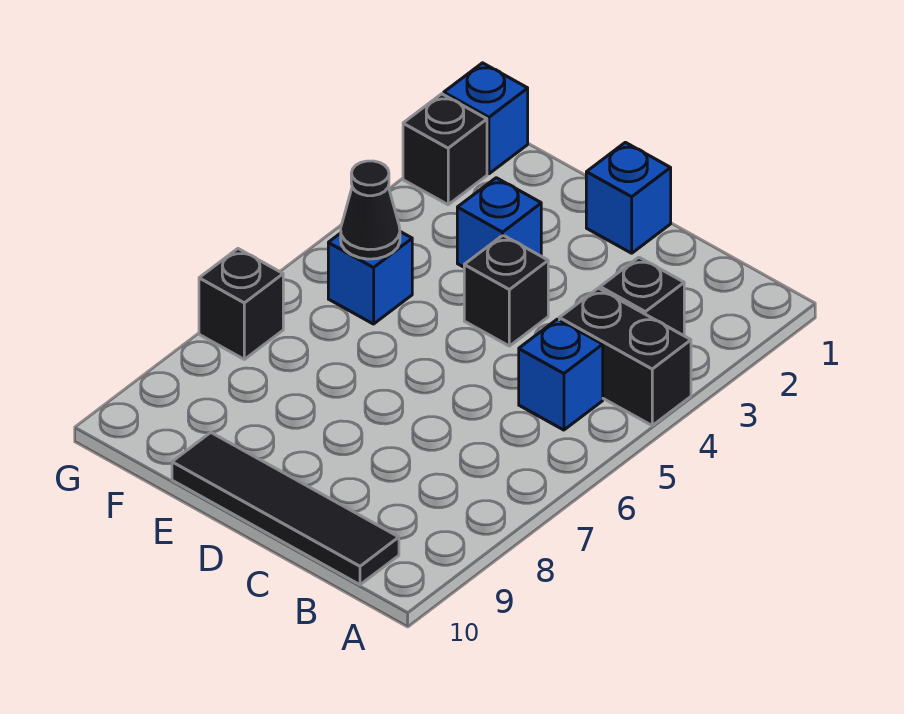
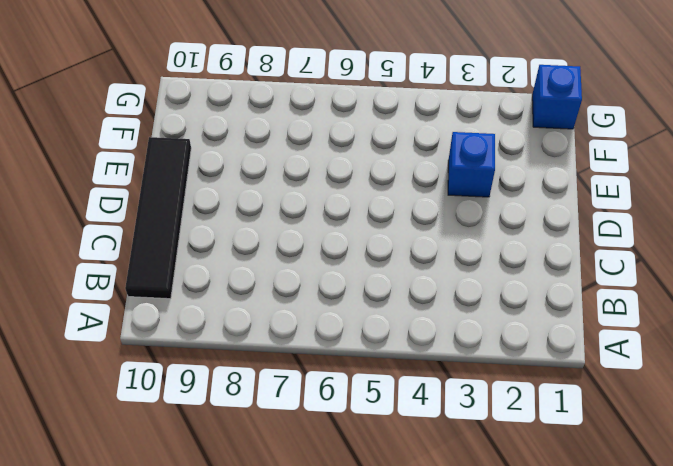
none -> black 1x2 brick [559,288,691,425]
none -> black 1x1 brick [600,257,684,336]
none -> blue 1x1 brick [519,319,603,430]

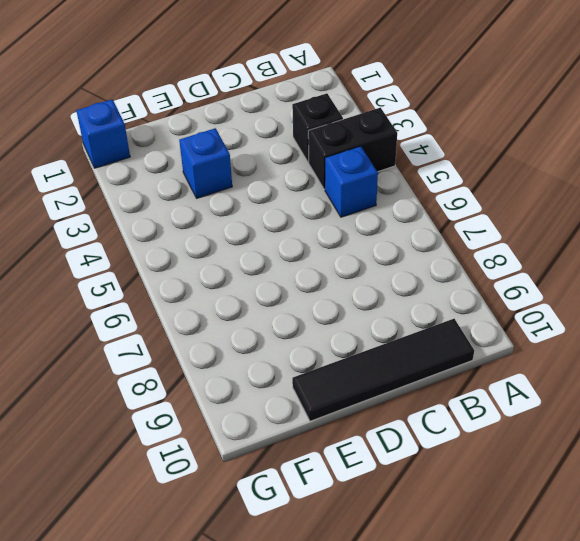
none -> blue 1x1 brick [586,142,671,253]
none -> black 1x1 brick [464,235,548,346]
none -> blue 1x1 brick [328,232,412,324]

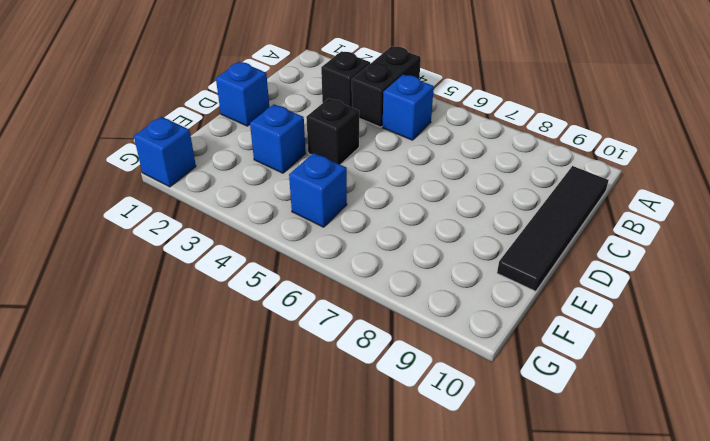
none -> black 1x1 brick [403,94,487,205]
none -> black 1x1 brick [199,249,283,359]
none -> black 1x1 cone [341,161,400,259]

